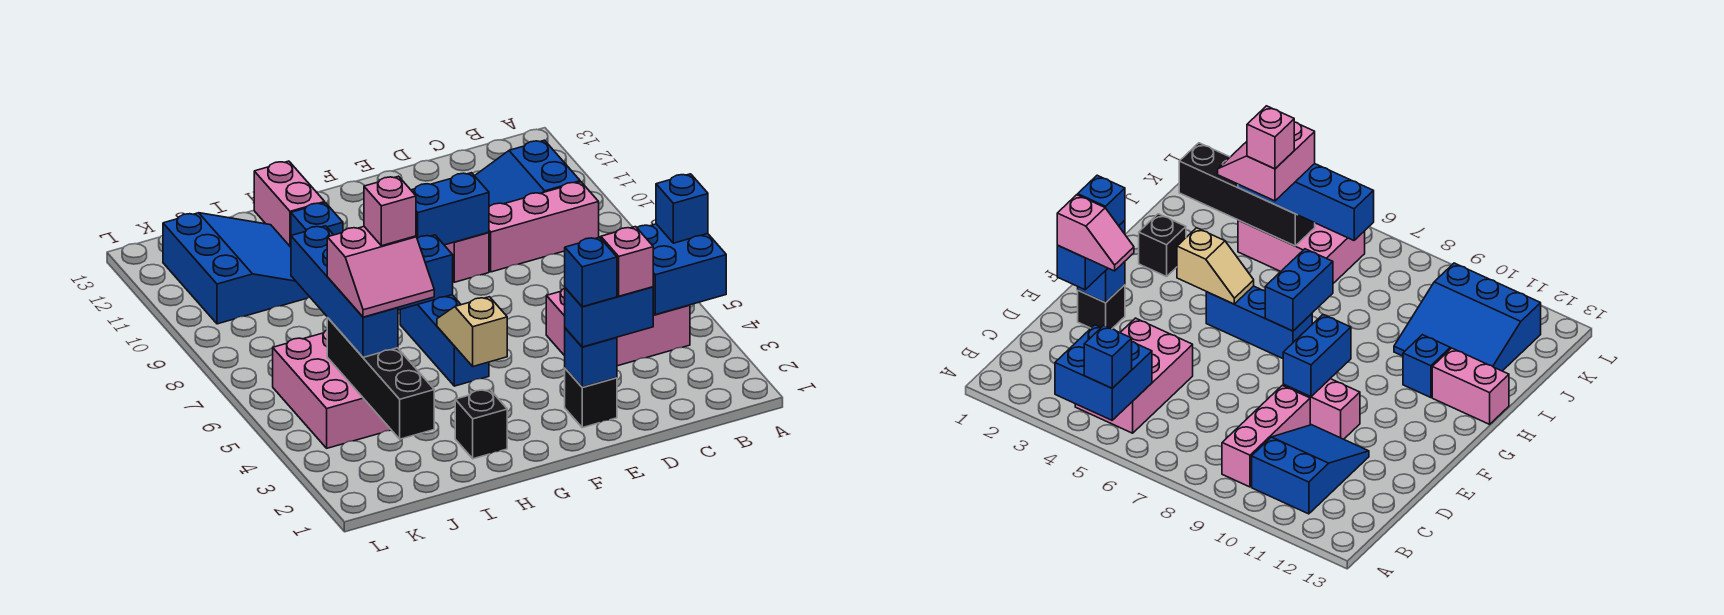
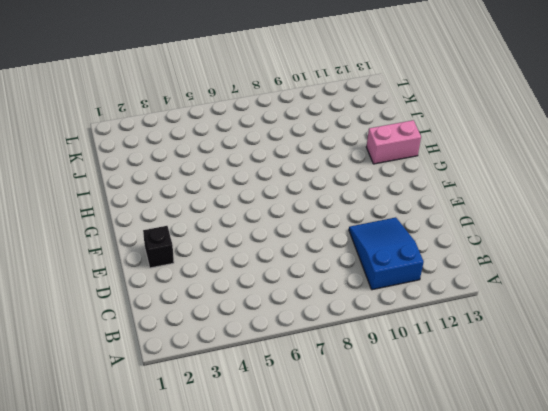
none -> pink 2x3 brick [546,288,690,366]
none -> pink 1x3 brick [489,182,599,272]
none -> pink 1x2 brick [445,232,489,282]

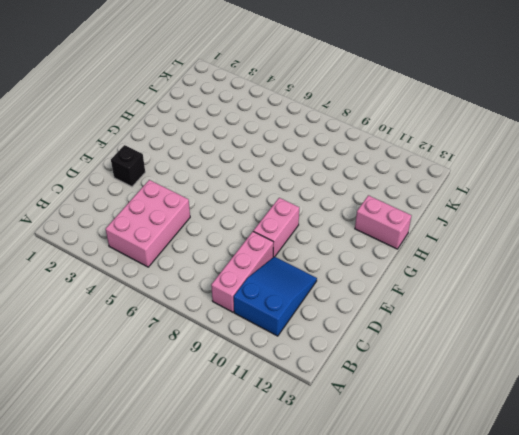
pink 1x2 brick [253,198,299,257] -> pink 1x2 brick turned to [445,232,489,282]
none -> blue 1x3 brick [400,295,489,386]
none -> black 1x1 brick [455,390,507,459]
none -> blue 1x1 brick [291,203,343,235]

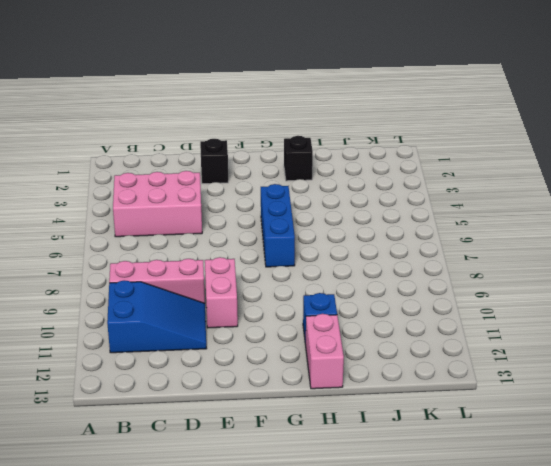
none -> blue 3x3 slope [163,213,309,324]
none -> pink 2x3 brick [273,330,391,448]
none -> blue 2x2 brick [637,224,726,315]

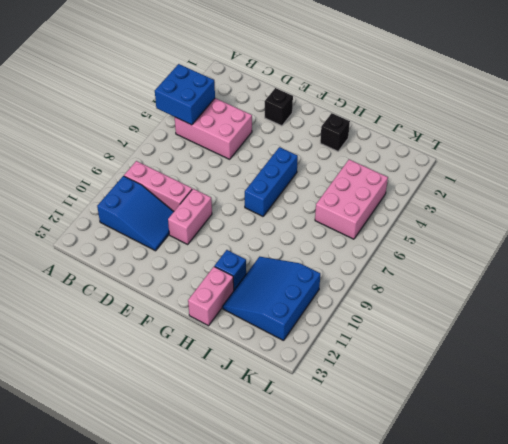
none -> blue 1x1 brick [565,328,617,387]
none -> blue 1x2 brick [411,173,489,245]
none -> tan 1x2 slope [437,297,507,366]

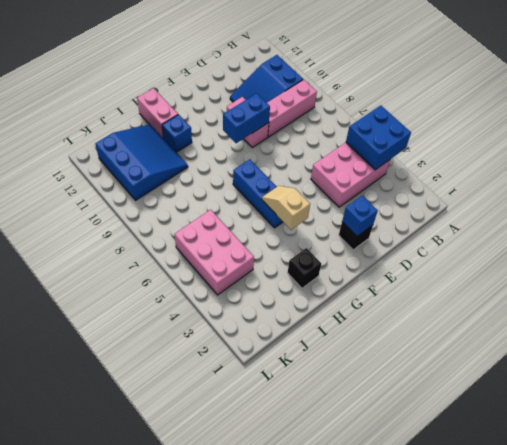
none -> blue 1x2 brick [398,235,453,310]
none -> black 1x4 brick [327,318,434,439]
none -> blue 1x1 brick [656,174,708,243]

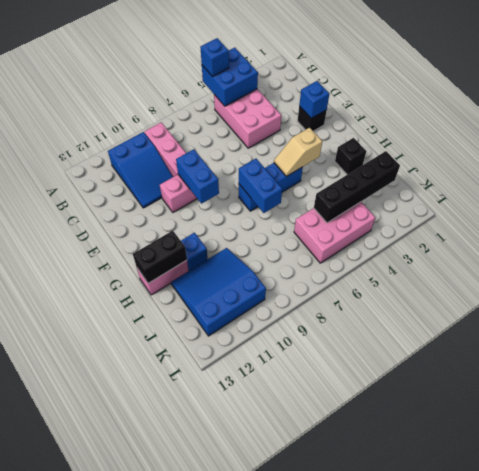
black 1x2 brick [133,231,187,283] -> none
none -> blue 1x2 brick [565,287,653,347]
none -> blue 1x4 brick [291,226,398,357]
none -> pink 1x2 slope [600,227,653,296]

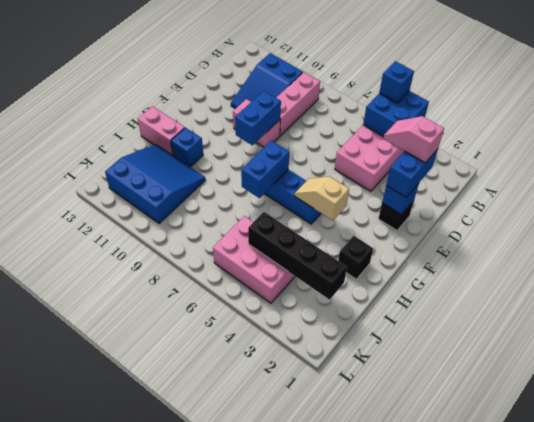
none -> blue 1x4 brick [291,226,398,357]
none -> blue 1x1 brick [565,237,617,307]
none -> pink 2x2 slope [327,227,434,317]

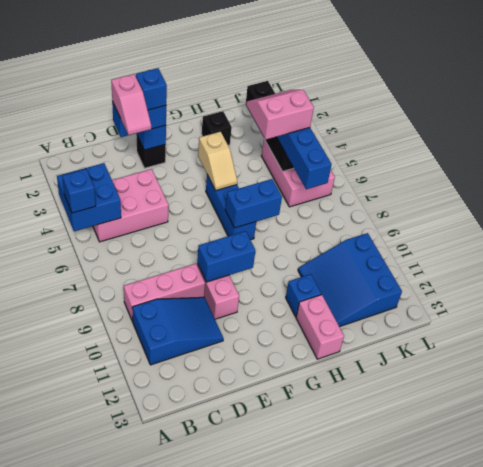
none -> pink 1x1 brick [364,176,416,246]

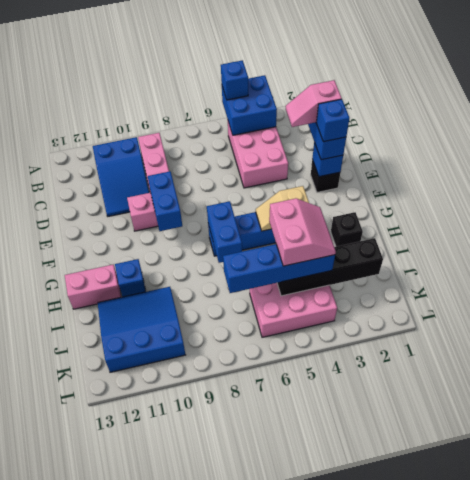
none -> pink 1x1 brick [364,176,416,246]

